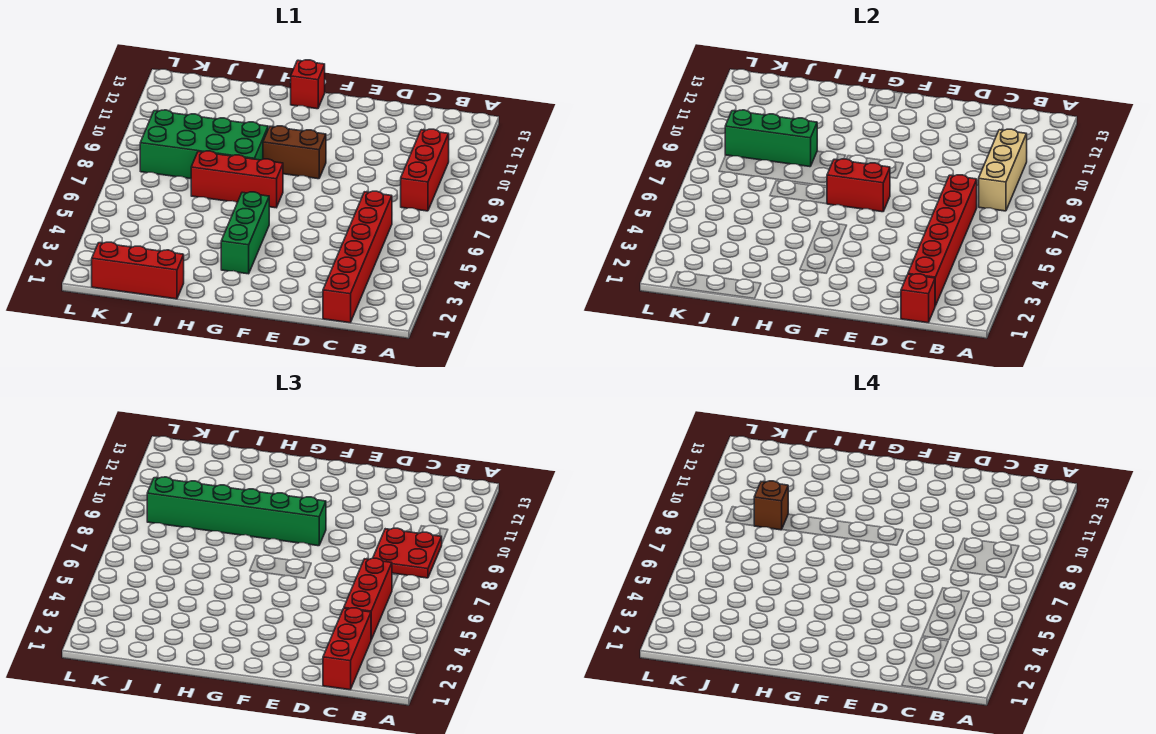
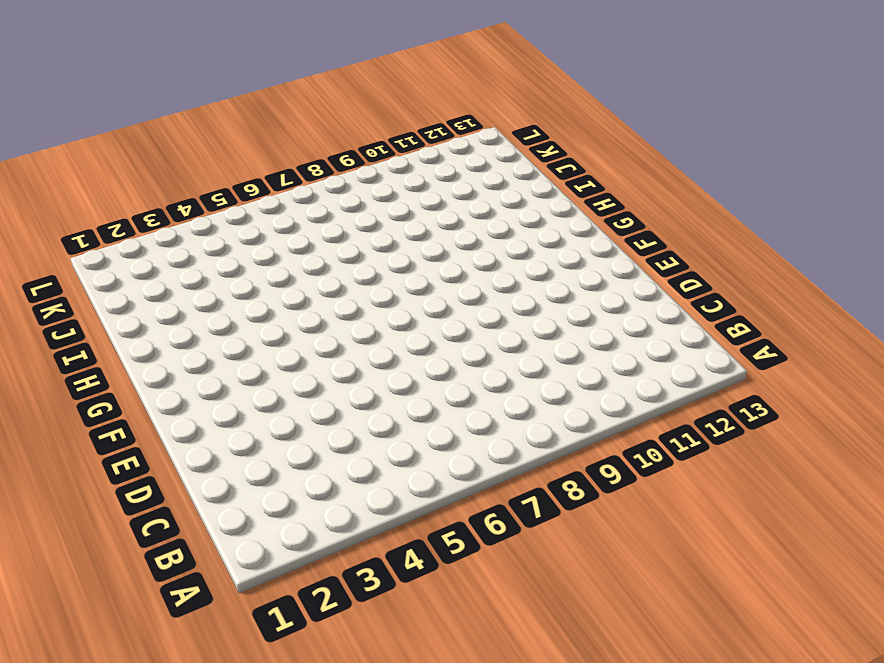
none -> red 1x3 brick [401,129,449,211]
none -> red 1x6 brick [323,191,392,323]
none -> brown 1x2 brick [263,126,326,179]

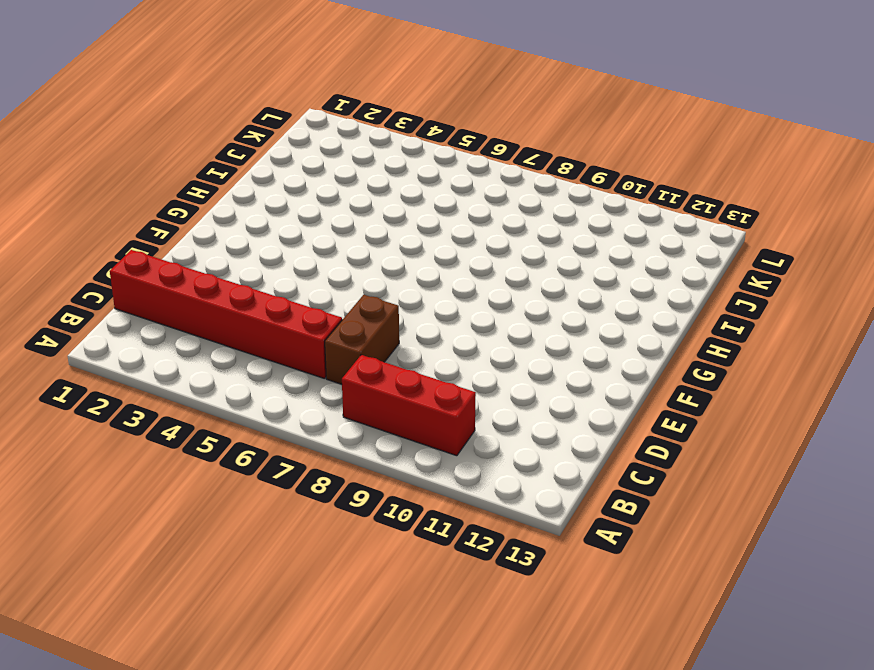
brown 1x2 brick [325,295,399,384] -> brown 1x2 brick moved to [263,126,326,179]
none -> green 1x3 brick [221,192,269,274]
none -> red 1x3 brick [191,151,283,208]
none -> red 1x1 brick [291,60,325,109]

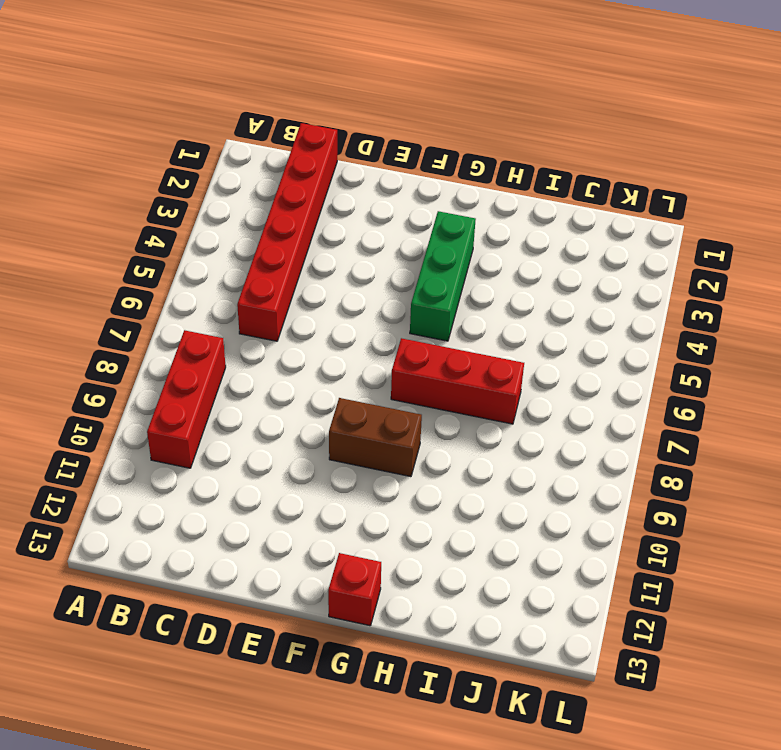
none -> green 2x4 brick [140,110,268,179]
none -> red 1x3 brick [92,242,184,299]
none -> tan 1x3 brick [979,129,1027,211]

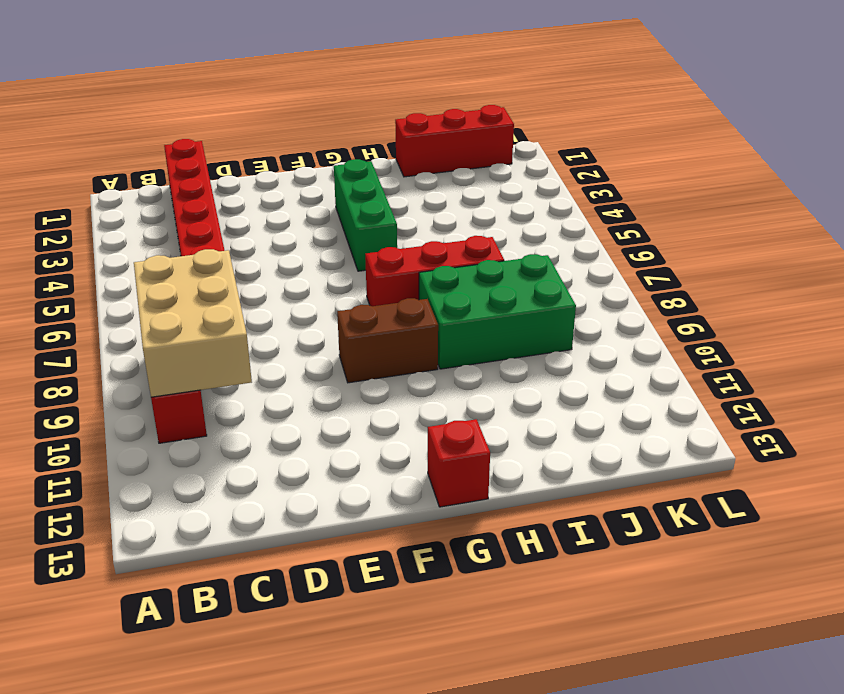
tan 2x3 brick [134,249,252,397] -> tan 1x3 brick [979,129,1027,211]
green 2x3 brick [419,254,576,369] -> green 2x4 brick [140,110,268,179]
none -> red 1x1 brick [901,274,935,323]
none -> red 1x6 brick [908,175,977,306]
none -> red 1x2 brick [827,159,890,212]

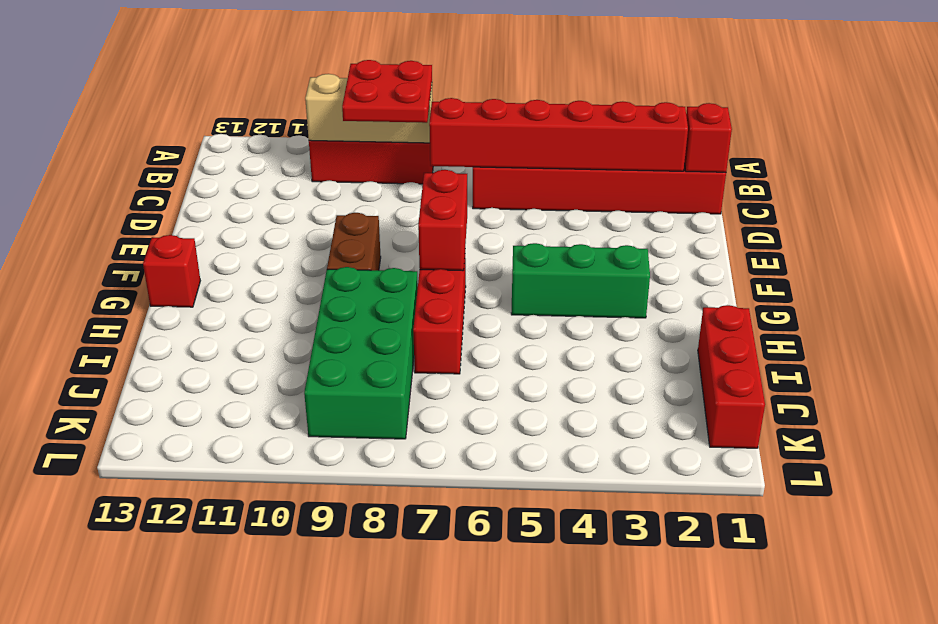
none -> green 1x3 brick [725,110,817,167]
none -> red 1x3 brick [323,608,371,690]
none -> red 1x3 brick [344,558,392,640]

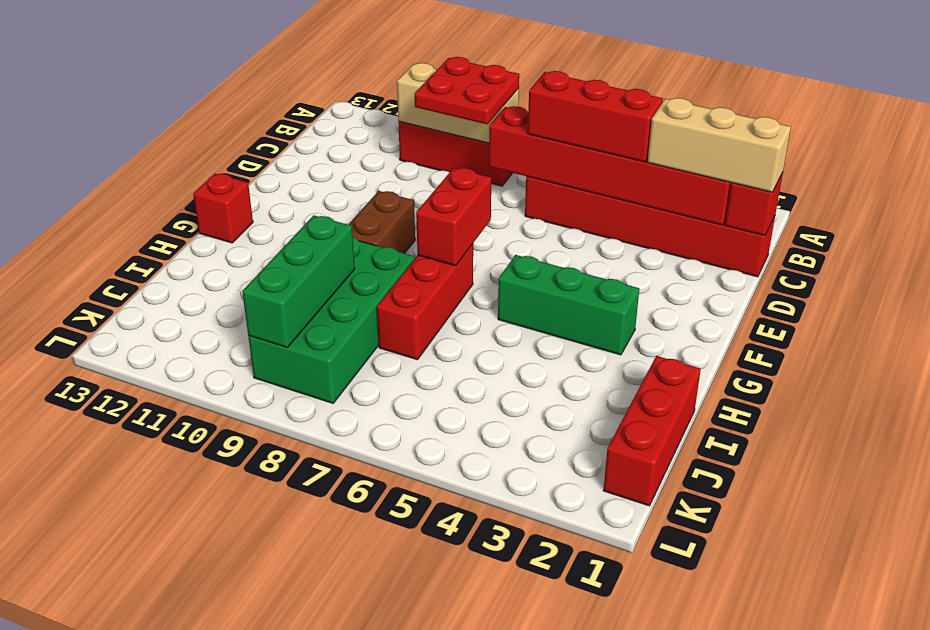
tan 1x3 brick [647,98,791,192] -> red 1x3 brick [323,608,371,690]
none -> green 1x6 brick [147,477,326,546]
none -> brown 1x1 brick [754,481,788,530]

